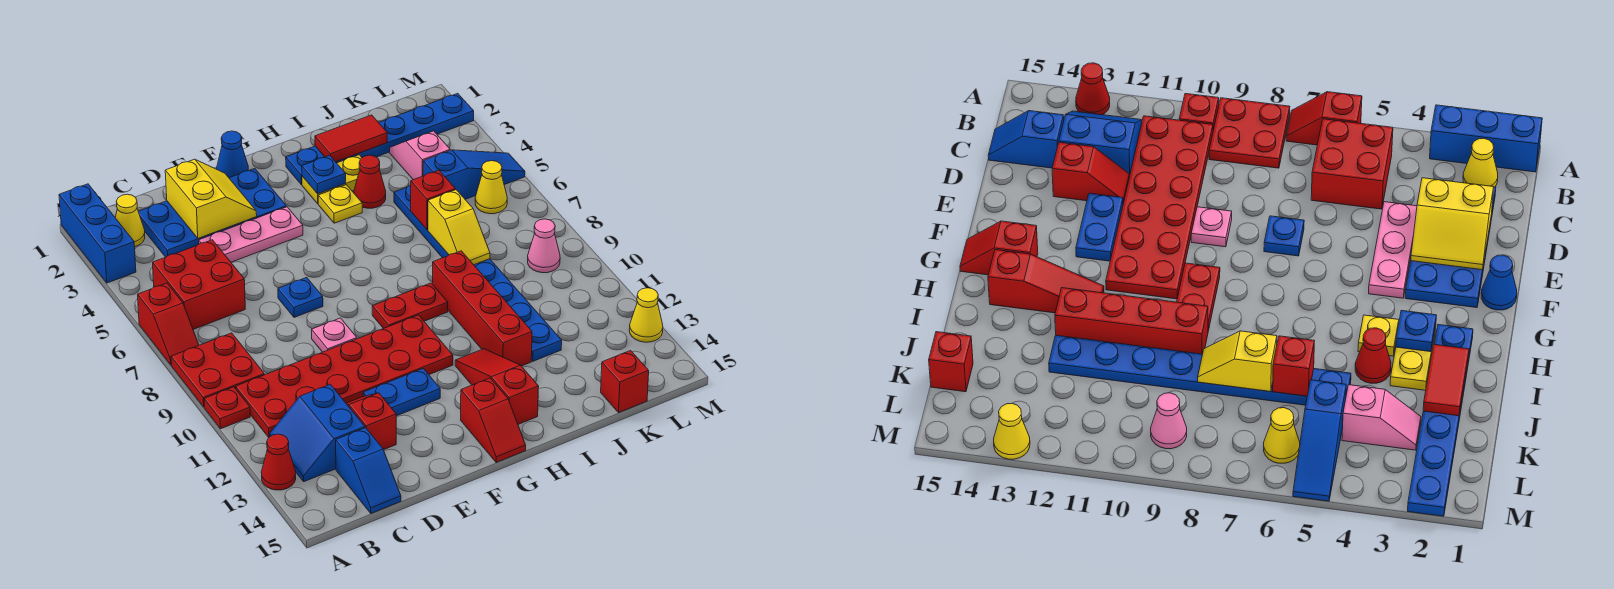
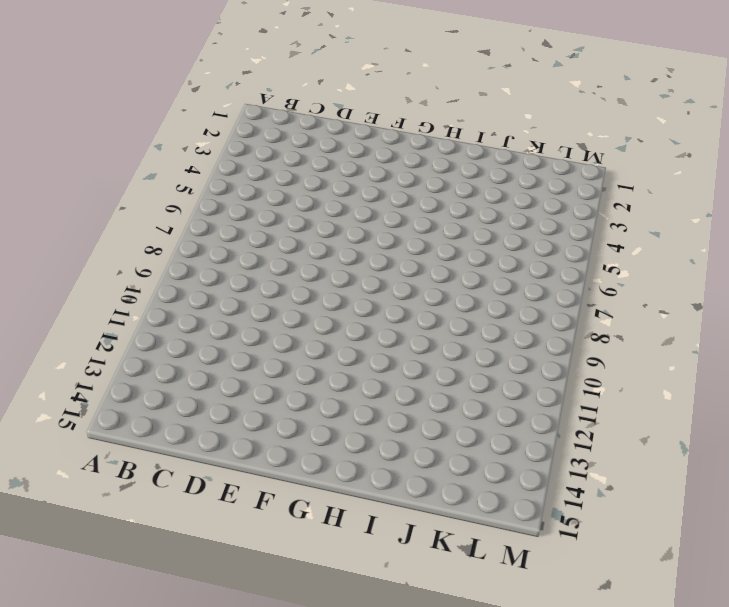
none -> blue 1x3 brick [59,184,136,283]
none -> red 1x2 slope [138,283,199,365]
none -> red 2x2 plate [171,333,264,407]
none -> red 1x1 plate [204,387,250,429]

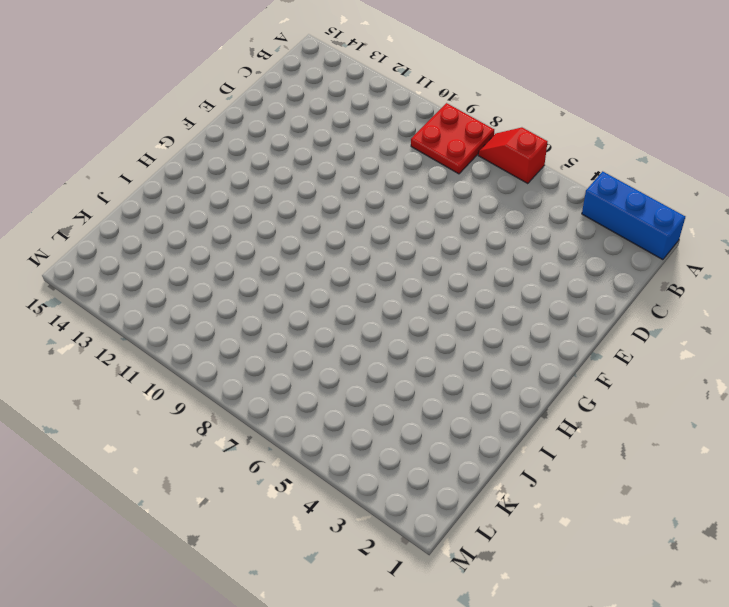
none -> red 1x1 plate [204,387,250,429]
none -> red 1x1 cone [261,434,296,490]
none -> yellow 1x1 cone [115,194,145,247]
none -> red 2x2 brick [153,240,245,329]

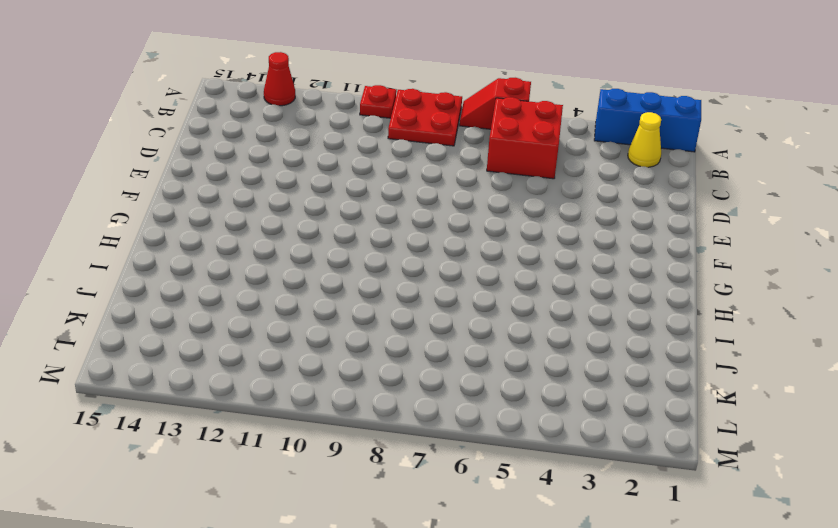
none -> red 2x6 plate [236,315,453,437]
none -> blue 2x2 slope [270,385,365,482]
none -> blue 2x4 plate [138,168,286,257]
none -> blue 1x2 slope [336,428,401,513]

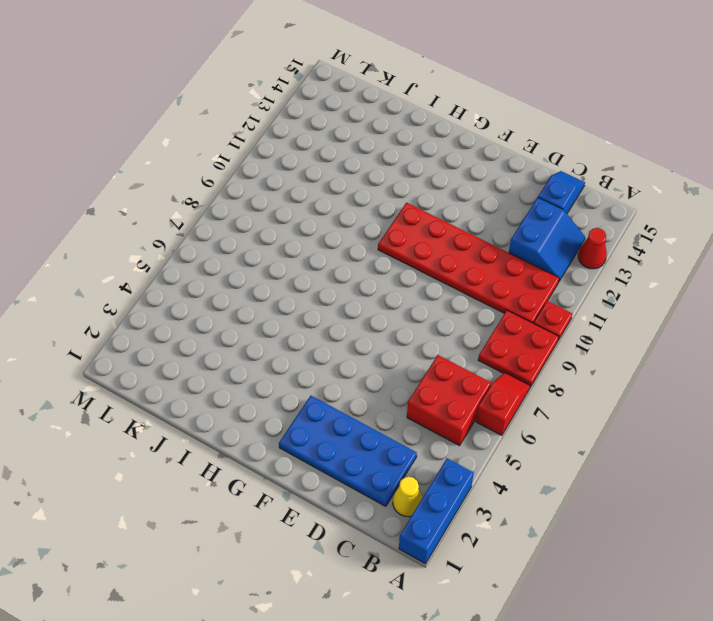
none -> pink 1x3 plate [199,207,303,262]
none -> red 1x2 slope [346,393,396,450]
none -> blue 1x1 plate [278,277,323,317]
none -> pink 1x1 plate [312,318,357,352]

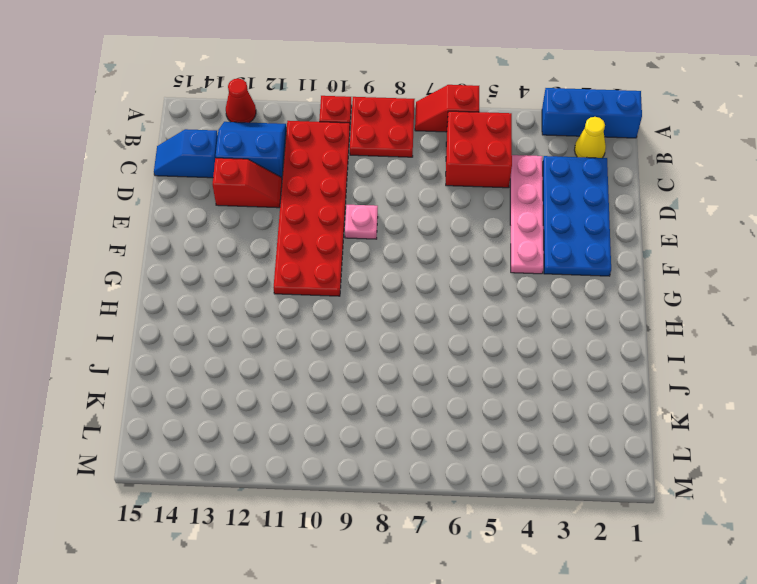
pink 1x4 plate [510,155,544,274] -> pink 1x3 plate [199,207,303,262]
none -> blue 1x1 plate [278,277,323,317]
none -> blue 1x2 plate [363,369,440,416]
none -> blue 1x1 cone [217,131,248,178]
none -> red 1x2 plate [372,283,448,329]

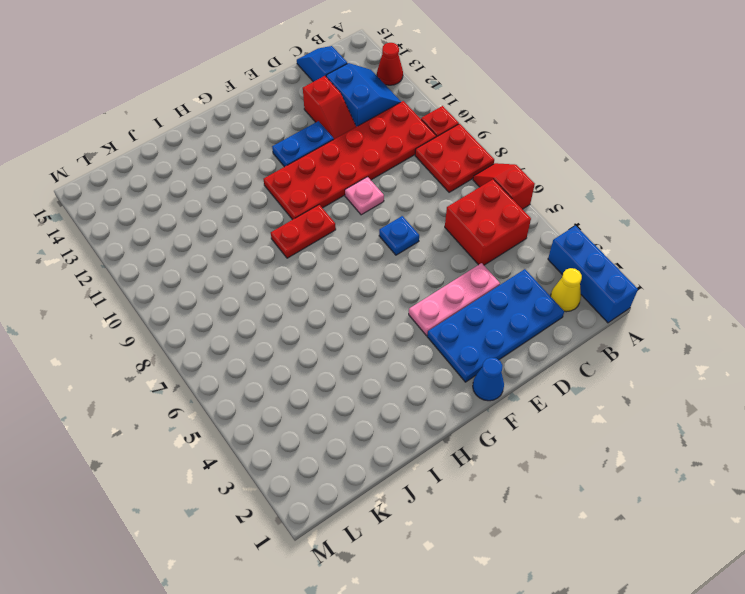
none -> red 1x2 slope [461,378,526,463]
none -> blue 1x6 plate [286,93,474,185]
none -> yellow 1x2 plate [302,155,362,204]
none -> yellow 1x1 plate [318,185,362,223]

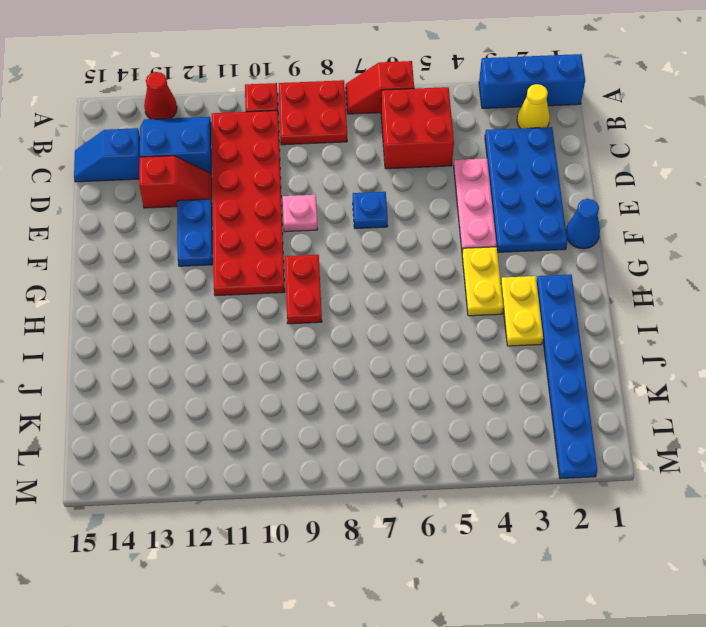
yellow 1x2 plate [462,247,503,316] -> yellow 1x1 plate [318,185,362,223]
none -> red 1x2 slope [461,378,526,463]
none -> red 1x3 slope [455,349,539,424]
none -> red 1x1 cone [354,155,386,208]
none -> red 1x4 brick [433,251,532,366]

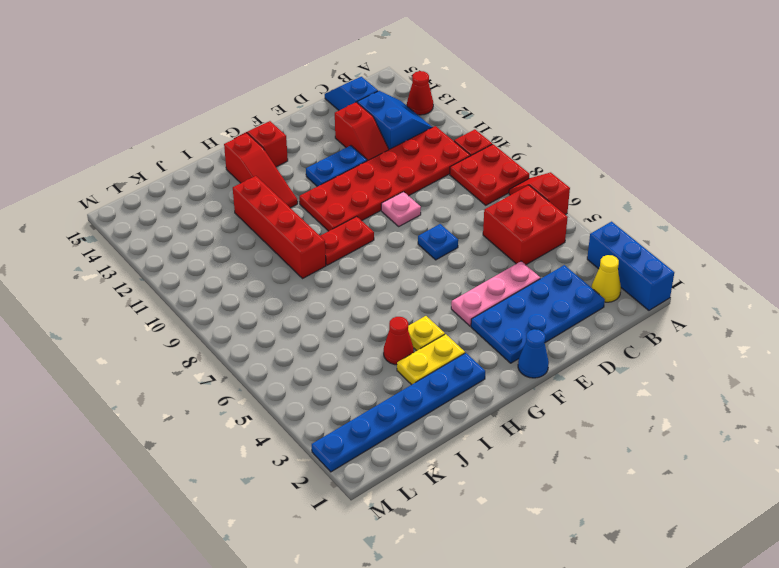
none -> blue 1x8 plate [394,185,562,361]
none -> pink 1x2 slope [390,131,450,180]
none -> blue 1x3 slope [423,150,525,199]
none -> red 1x1 brick [601,351,649,412]

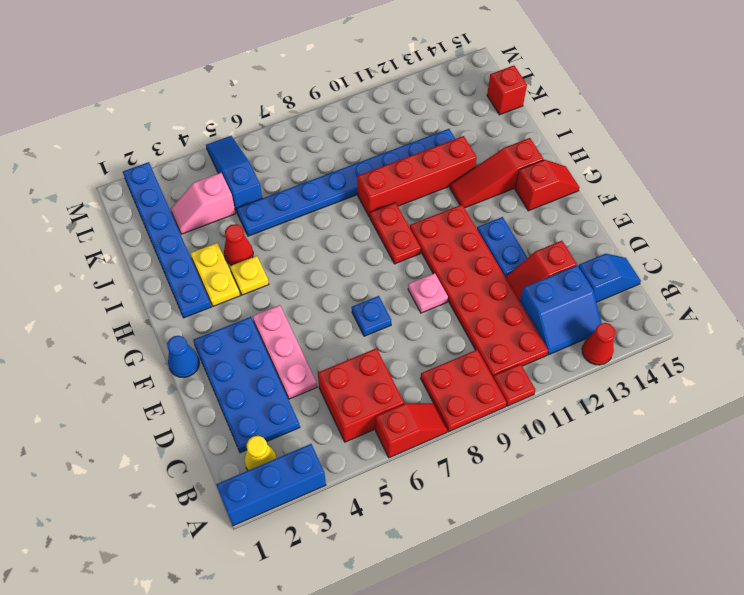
none -> yellow 1x1 cone [475,161,507,214]
none -> pink 1x1 cone [528,219,560,273]
none -> yellow 1x1 cone [629,288,663,342]
none -> yellow 2x2 slope [165,159,257,239]

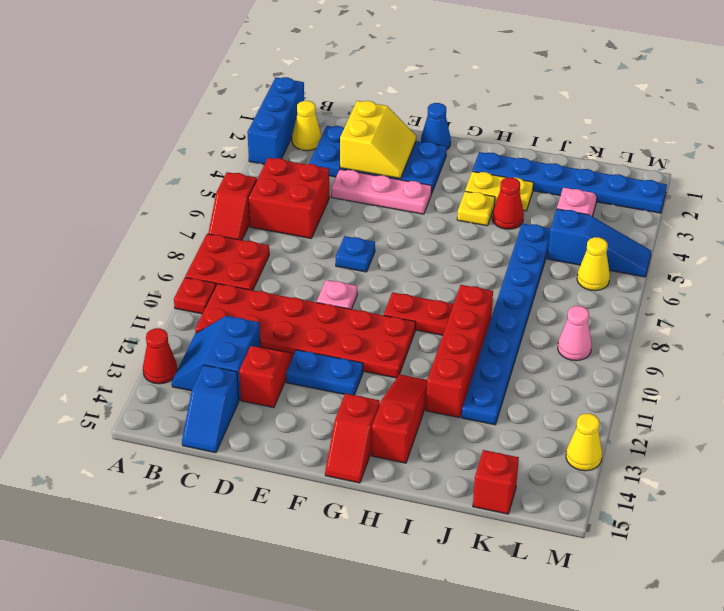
none -> blue 1x1 plate [302,155,346,194]
none -> red 1x2 tile [315,115,388,162]
none -> red 1x1 brick [411,170,455,230]
none -> yellow 1x2 slope [428,190,490,265]

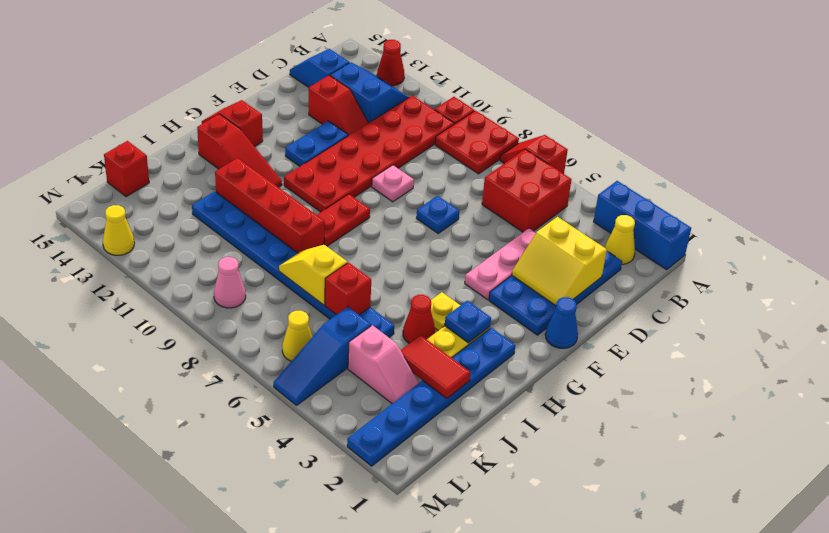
red 1x2 tile [401,335,470,398] -> red 1x2 tile turned to [315,115,388,162]

